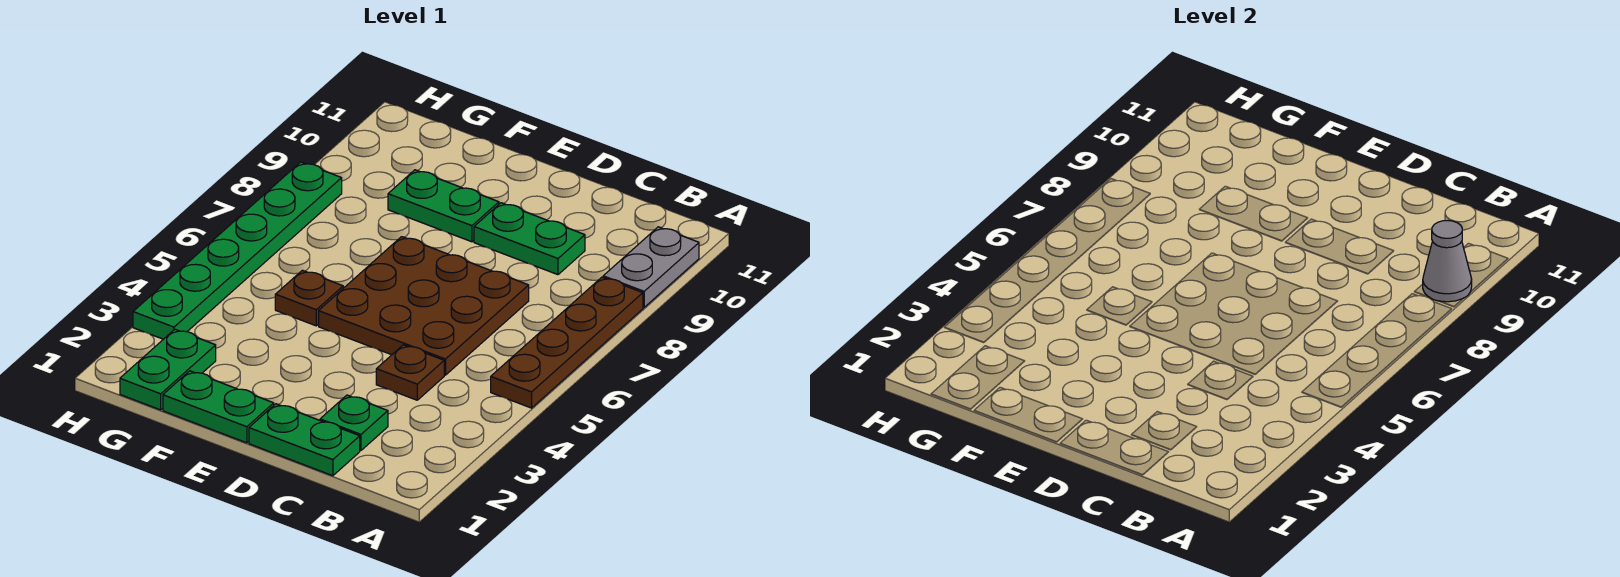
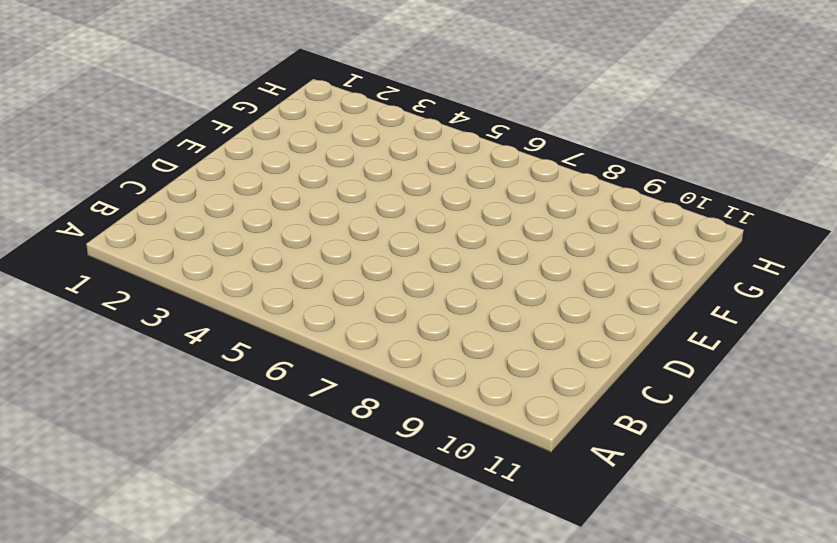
none -> brown 1x4 plate [491,277,643,408]
none -> grey 1x2 plate [603,227,699,307]
none -> green 1x2 plate [249,404,360,476]

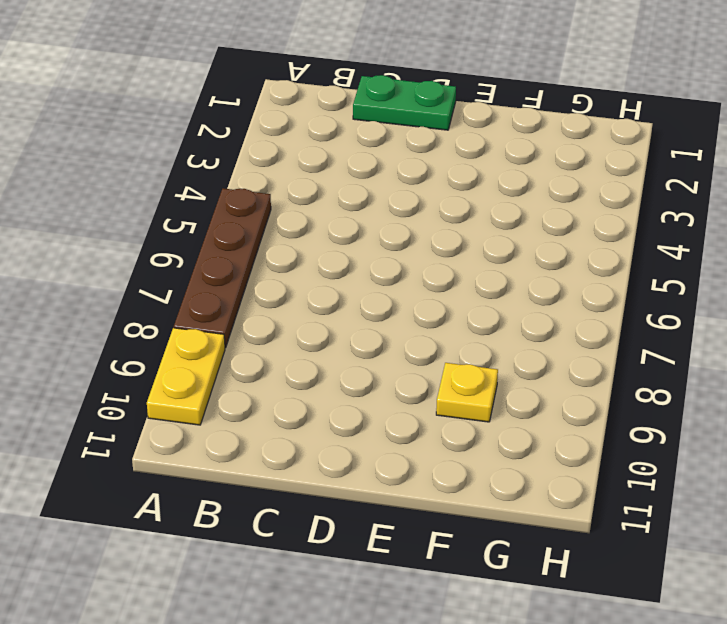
yellow 1x2 plate [147,328,225,425] -> grey 1x2 plate [603,227,699,307]
yellow 1x1 plate [436,363,498,422] -> green 1x2 plate [388,170,499,242]
none -> green 1x1 plate [320,395,388,451]
none -> brown 1x1 plate [376,345,444,400]
none -> brown 3x3 plate [319,237,529,375]

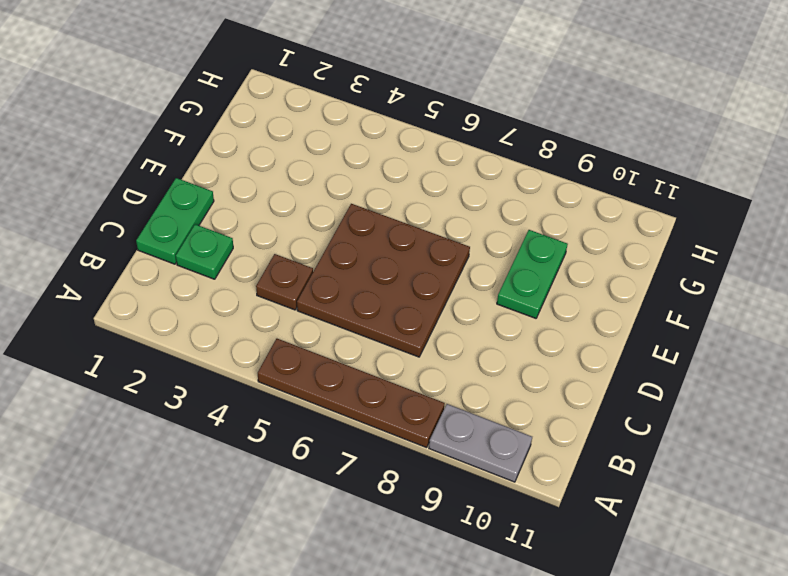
none -> green 1x2 plate [474,203,585,275]
none -> green 1x2 plate [163,371,274,443]
none -> brown 1x1 plate [275,270,343,326]

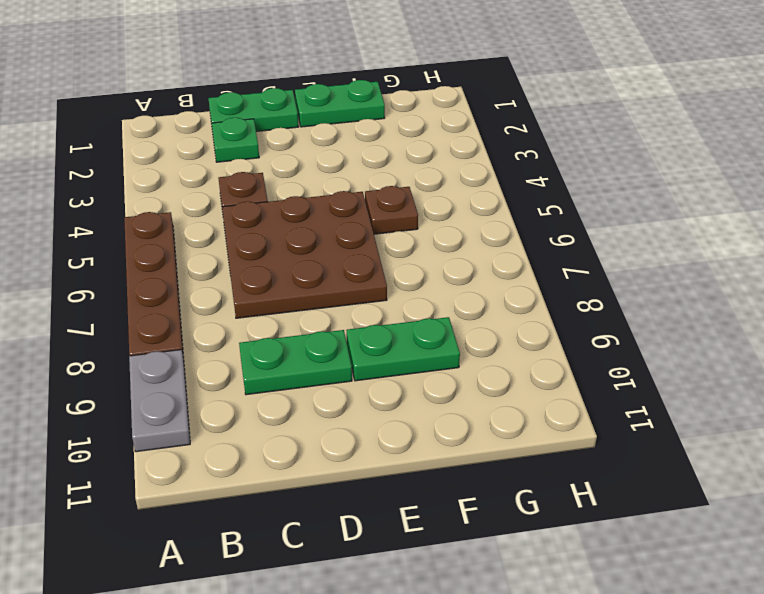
none -> green 1x2 plate [120,329,216,410]
none -> green 1x6 plate [133,162,342,339]
none -> grey 1x1 cone [1423,221,1472,302]

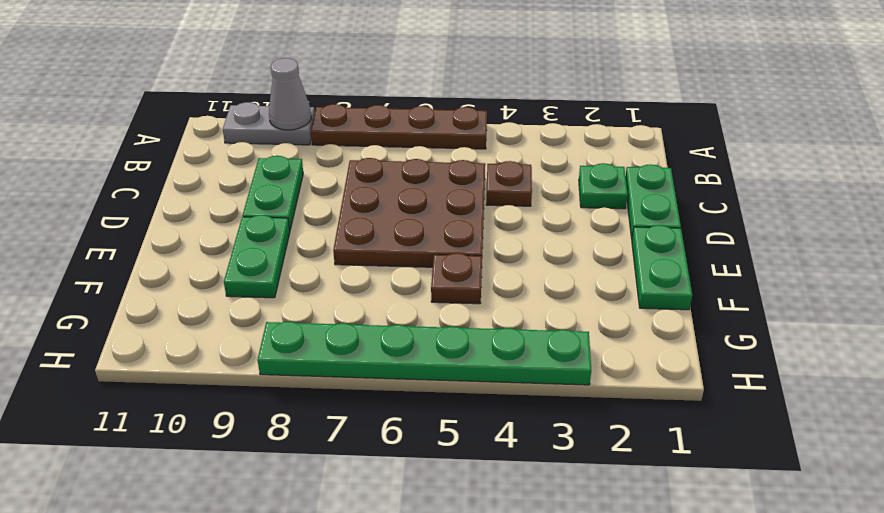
none -> green 1x2 plate [120,329,216,410]

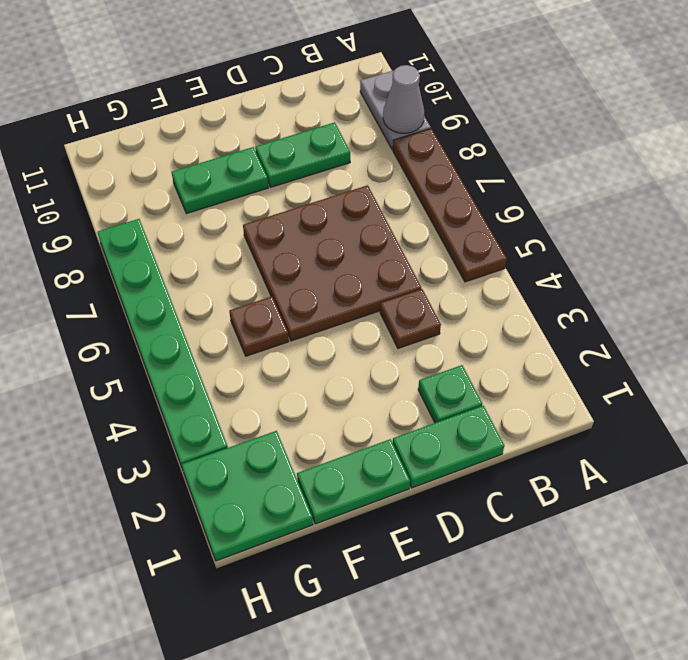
green 2x2 plate [182,431,313,561] -> green 1x2 plate [120,329,216,410]

